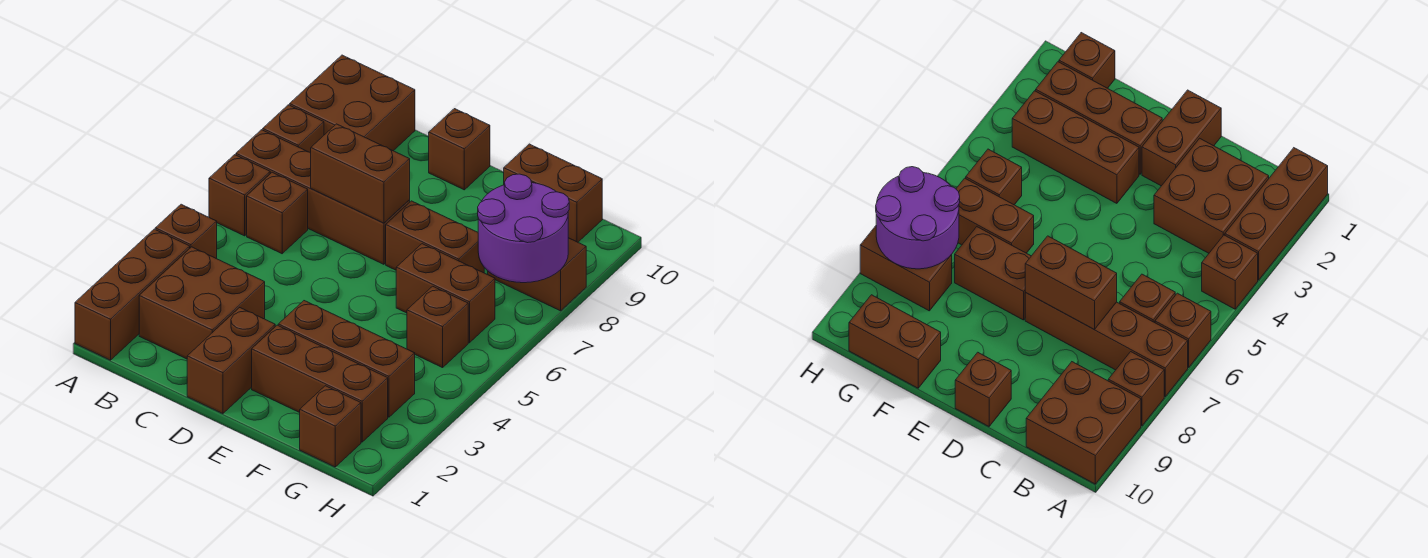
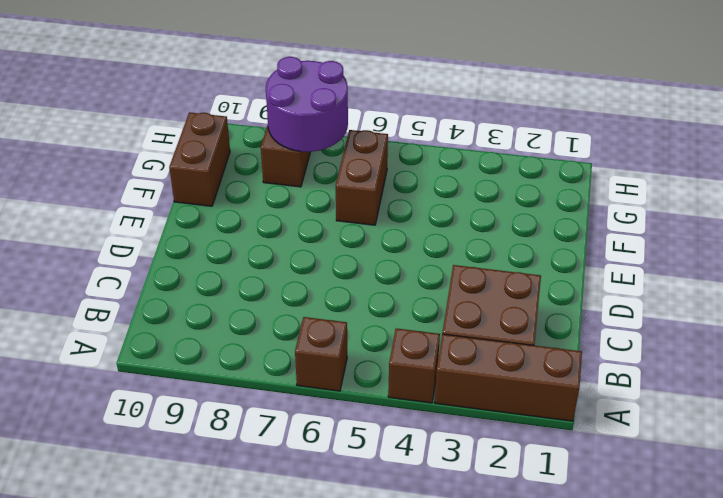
none -> brown 1x4 brick [236,130,410,264]
none -> brown 1x1 brick [263,105,324,153]
none -> brown 2x2 brick [290,55,415,151]

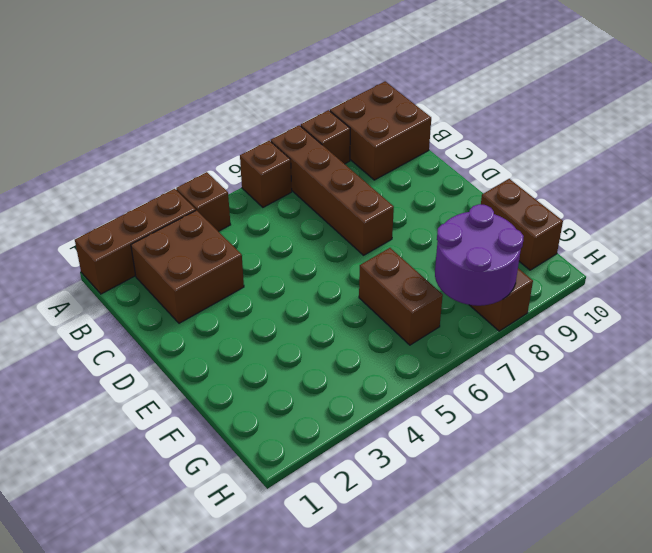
none -> brown 1x1 brick [247,172,308,254]
none -> brown 1x2 brick [187,308,275,414]
none -> brown 1x1 brick [429,109,490,190]

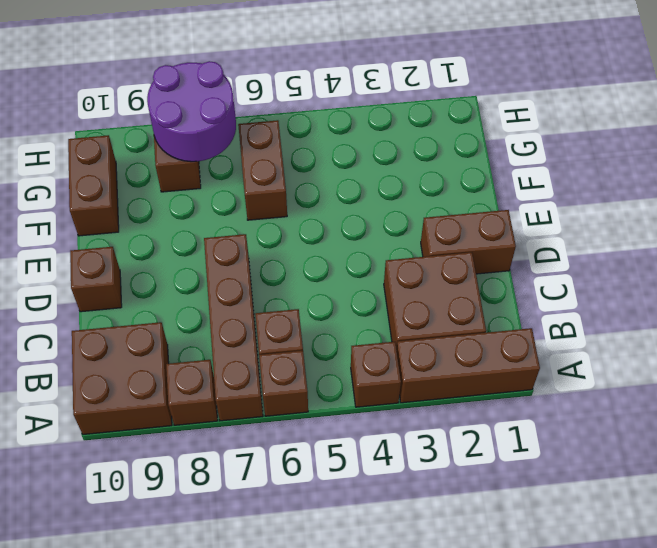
none -> brown 1x3 brick [252,325,388,442]
none -> brown 1x3 brick [278,301,415,417]
none -> brown 1x2 brick [386,201,484,273]

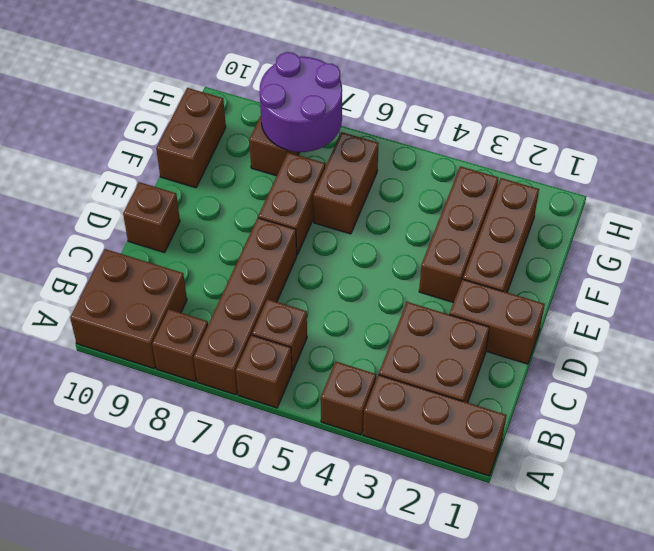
none -> brown 1x1 brick [300,386,361,467]
none -> brown 1x1 brick [407,286,468,368]
none -> brown 1x2 brick [311,124,410,223]

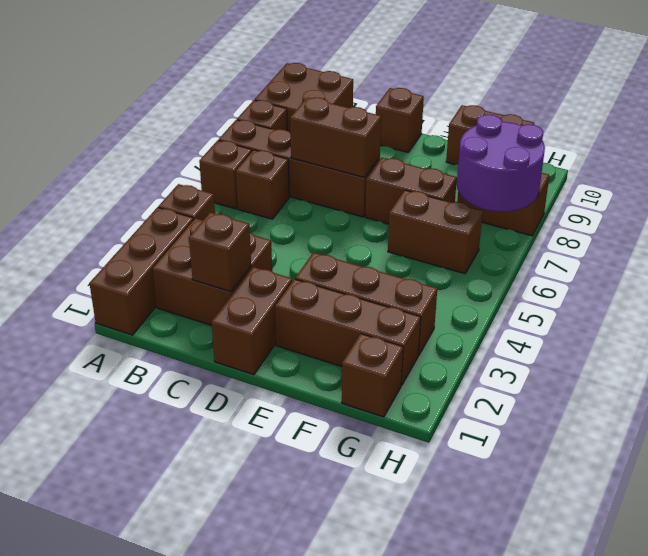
brown 1x1 brick [189,212,251,292] -> brown 1x1 brick moved to [407,286,468,368]

